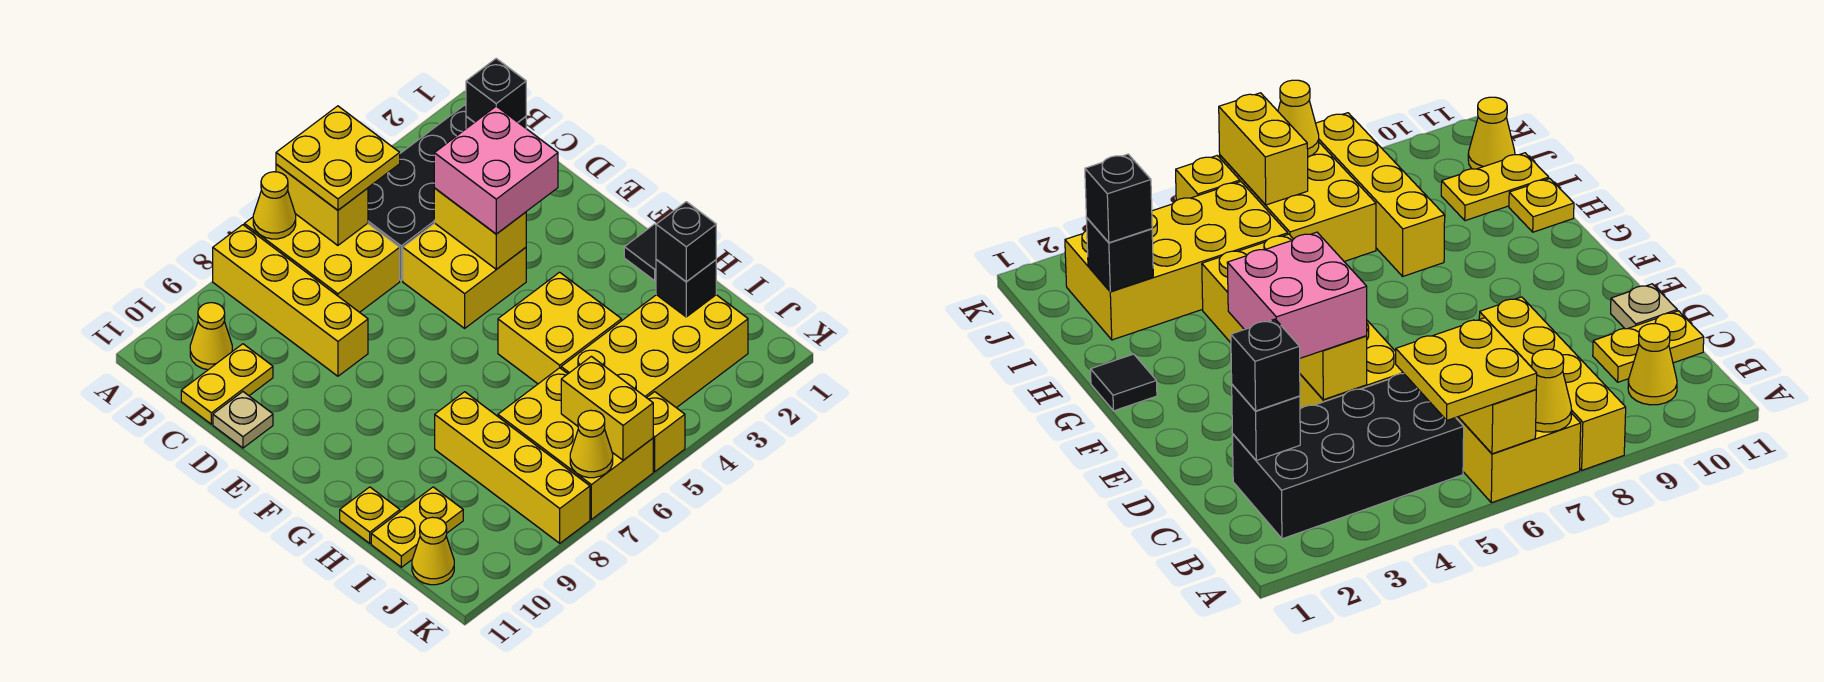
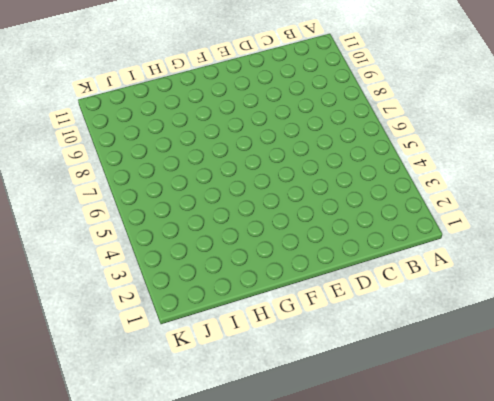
none -> yellow 2x3 brick [244,215,400,312]
none -> yellow 1x4 brick [213,225,368,376]
none -> black 2x4 brick [368,105,466,281]

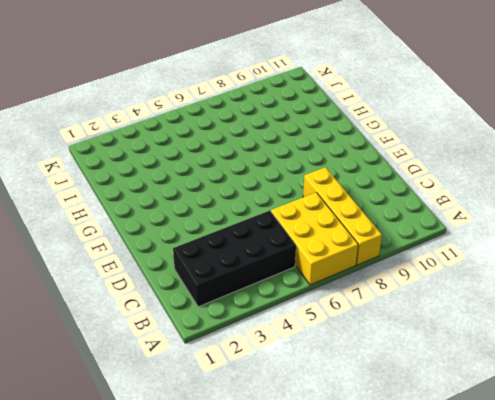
none -> yellow 1x1 cone [190,303,232,370]
none -> yellow 1x2 plate [181,344,273,424]
none -> yellow 2x2 brick [403,223,526,328]

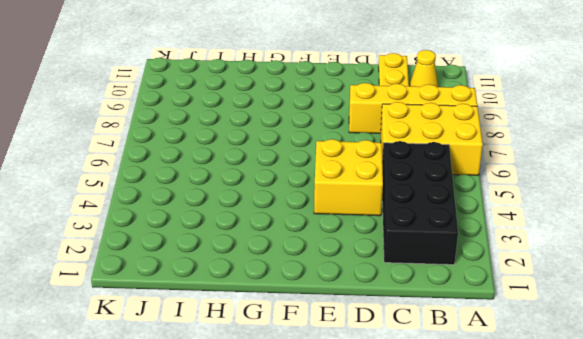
none -> tan 1x1 plate [213,392,273,448]
none -> black 1x1 tile [624,224,656,281]
none -> yellow 2x2 brick [498,272,621,384]

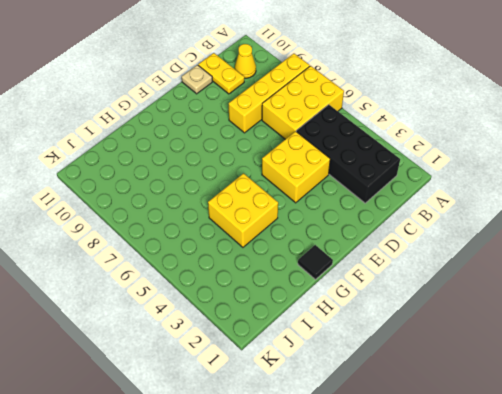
none -> yellow 1x4 brick [435,392,590,543]
none -> yellow 1x1 plate [340,487,400,543]
none -> yellow 2x4 brick [561,295,748,408]

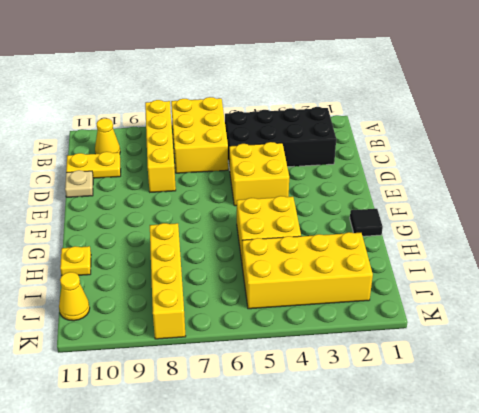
none -> yellow 2x3 brick [498,368,653,519]
none -> yellow 1x2 plate [371,487,463,567]
none -> yellow 1x1 brick [647,392,685,472]

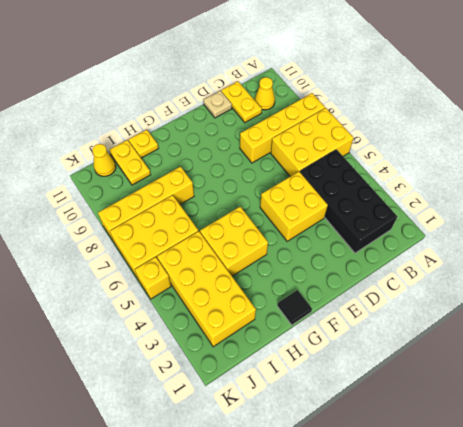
none -> yellow 1x2 brick [276,164,368,245]
none -> yellow 1x1 cone [253,172,296,239]
none -> black 1x1 brick [1232,385,1300,460]

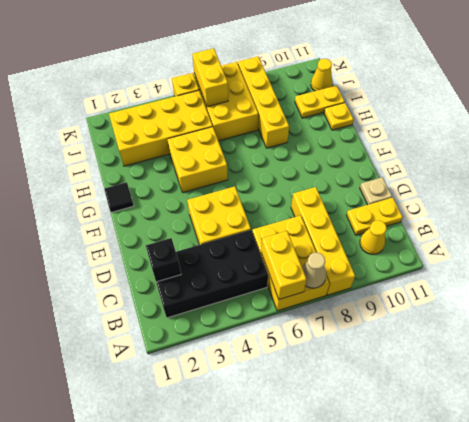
tan 1x1 cone [302,253,326,288] -> yellow 1x1 cone [253,172,296,239]
none -> yellow 1x2 brick [434,188,526,269]
none -> black 1x1 brick [656,260,716,317]
none -> yellow 1x1 cone [570,410,613,478]

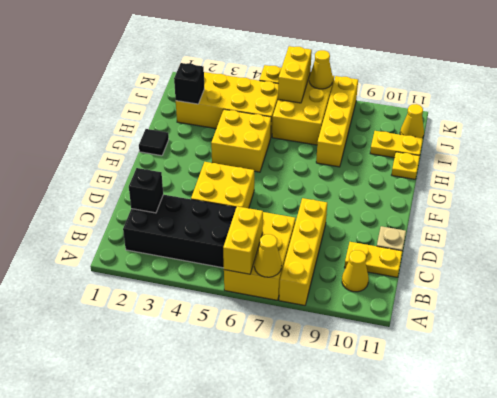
none -> yellow 1x2 brick [434,188,526,269]
none -> yellow 2x2 plate [276,106,400,210]
none -> black 1x1 brick [466,59,526,122]

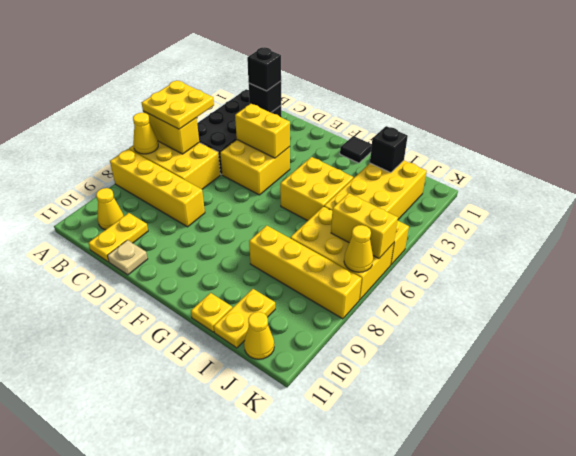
none -> pink 2x2 brick [434,106,558,234]
none -> black 1x1 brick [656,202,716,282]

